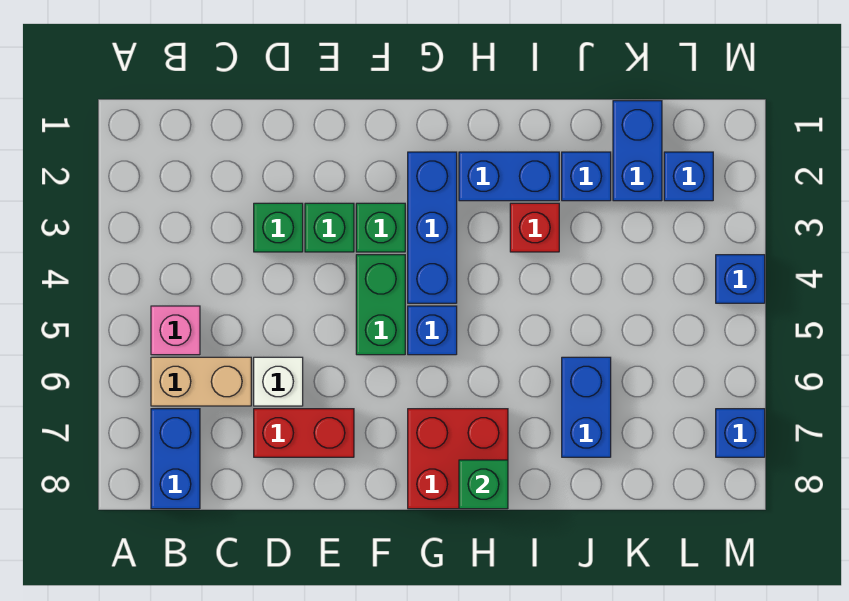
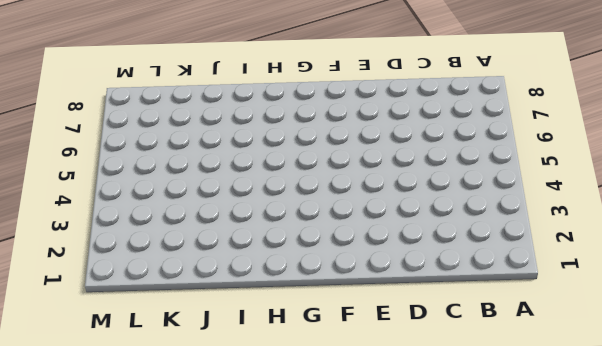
none -> pink 1x1 brick [151,306,200,355]
none -> tan 1x2 brick [151,357,251,406]
none -> blue 1x2 brick [151,409,200,509]

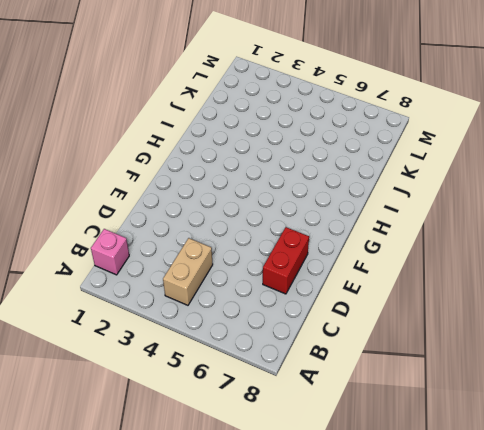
pink 1x1 brick [91,229,129,275] -> pink 1x1 brick moved to [151,306,200,355]
tan 1x2 brick [163,238,213,305] -> tan 1x2 brick moved to [151,357,251,406]
none -> blue 1x2 brick [151,409,200,509]
none -> green 1x1 brick [254,203,303,252]
none -> white 1x1 brick [254,357,303,406]

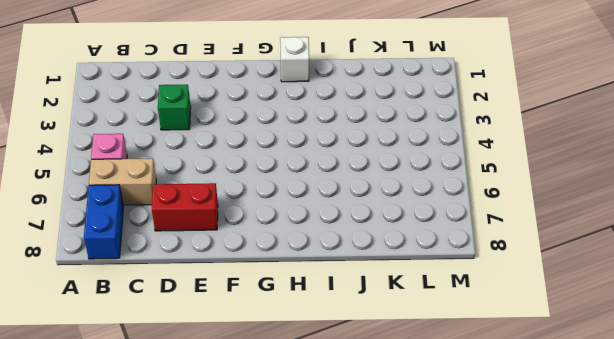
white 1x1 brick [280,37,309,82] -> white 1x1 brick moved to [254,357,303,406]
none -> green 1x1 brick [305,203,354,252]
none -> green 1x1 brick [356,203,405,252]
none -> green 1x2 brick [356,255,405,355]

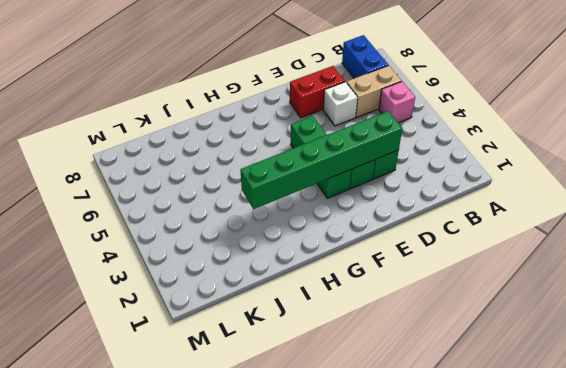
green 1x6 brick [240,111,402,209] -> none
none -> blue 1x3 brick [408,152,457,303]
none -> blue 1x1 brick [408,306,457,355]
none -> red 2x2 brick [408,409,508,509]

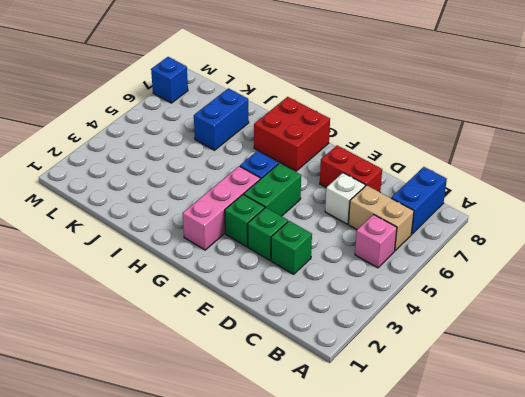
pink 1x3 brick [183,166,260,250] -> blue 1x3 brick [408,152,457,303]
none -> blue 1x2 brick [459,152,559,201]
none -> red 1x1 brick [510,203,559,252]
none -> blue 1x1 brick [562,152,611,201]

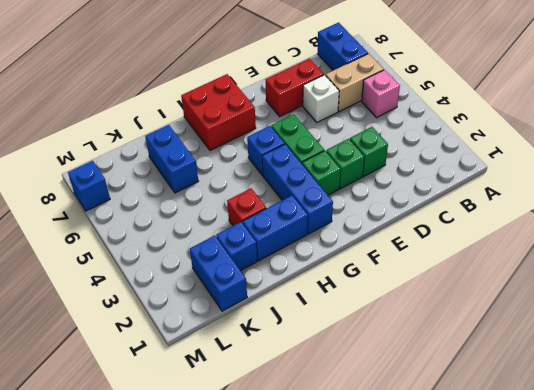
none -> blue 1x1 brick [664,152,713,201]
none -> blue 1x1 brick [716,255,765,303]
none -> green 1x1 brick [459,460,508,509]

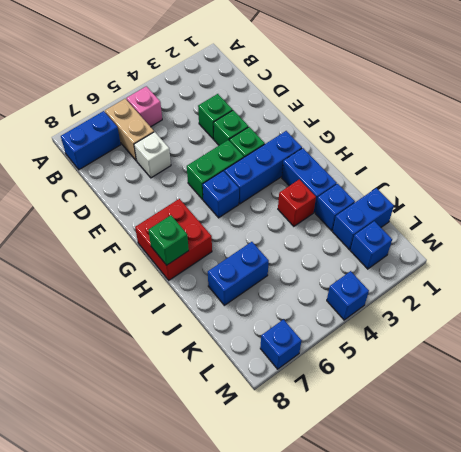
none -> red 1x2 brick [254,409,354,457]

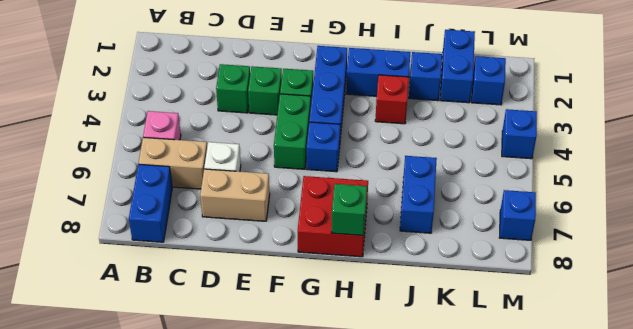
tan 1x2 brick [200,169,270,221] -> red 1x2 brick [254,409,354,457]

